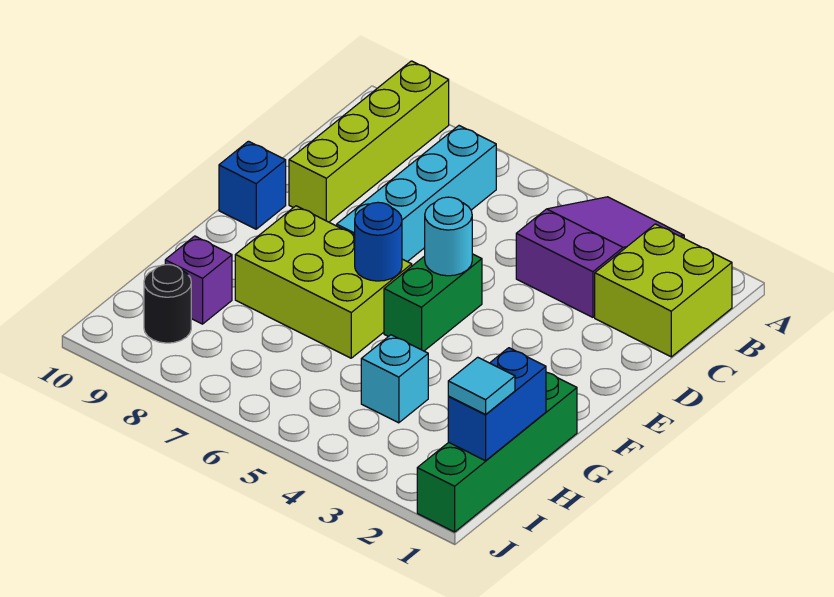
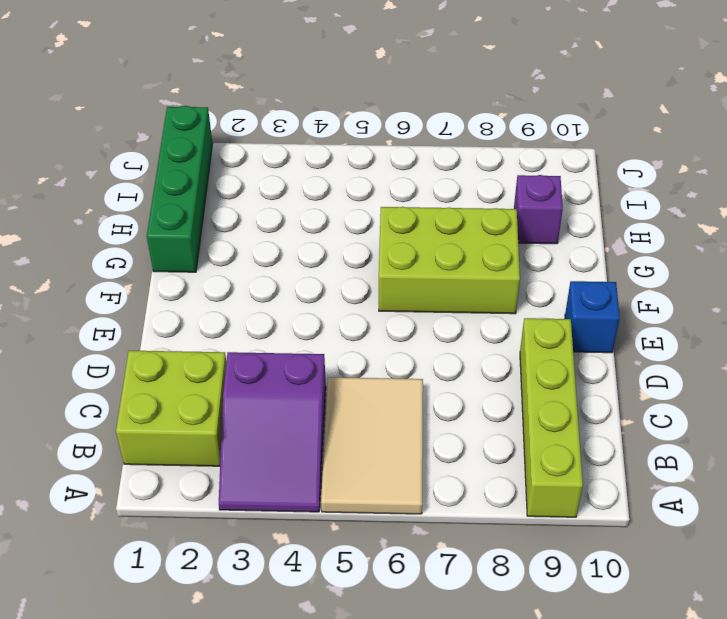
tan 2x3 tile [321,377,423,514] -> none
none -> cyan 1x4 brick [337,126,496,262]
none -> green 1x2 brick [384,254,482,351]
none -> cyan 1x1 brick [361,335,428,423]

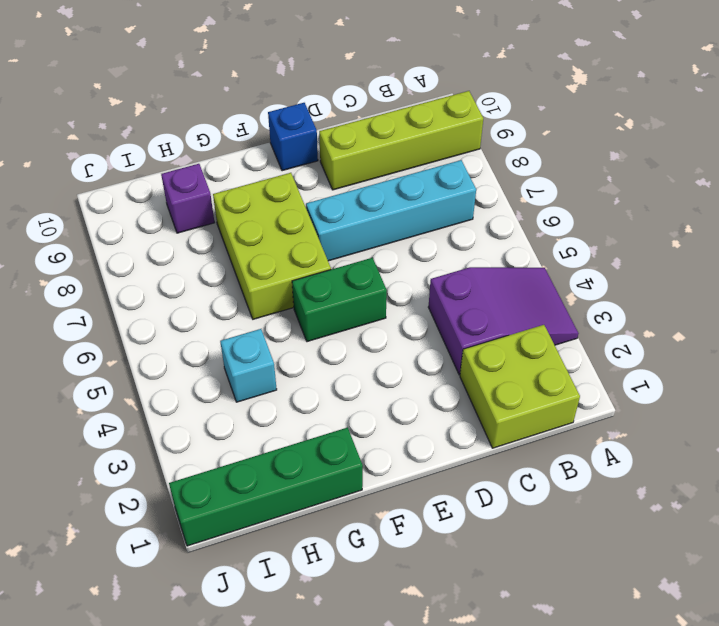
none -> black 1x1 round brick [144,265,191,343]
none -> cyan 1x1 round brick [425,197,472,276]
none -> blue 1x1 round brick [355,202,402,281]

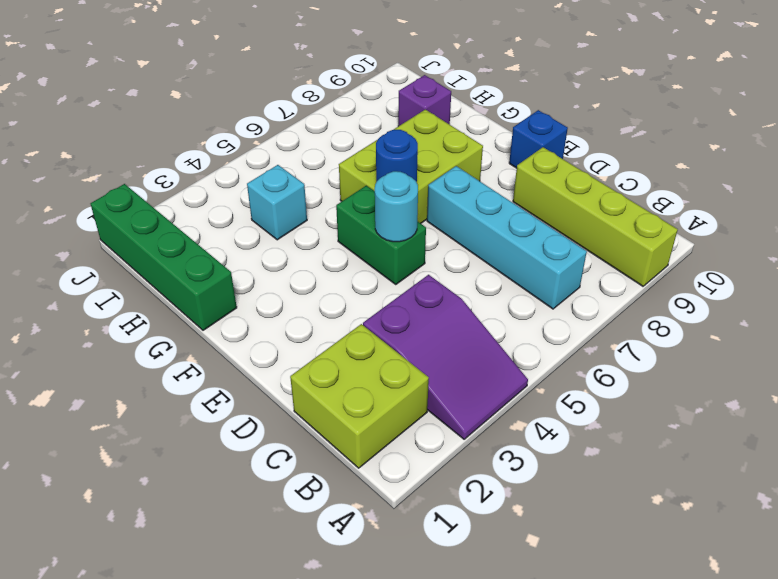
none -> black 1x1 round brick [144,265,191,343]
none -> blue 1x2 brick [448,348,546,461]
none -> cyan 1x1 tile [448,357,515,414]

